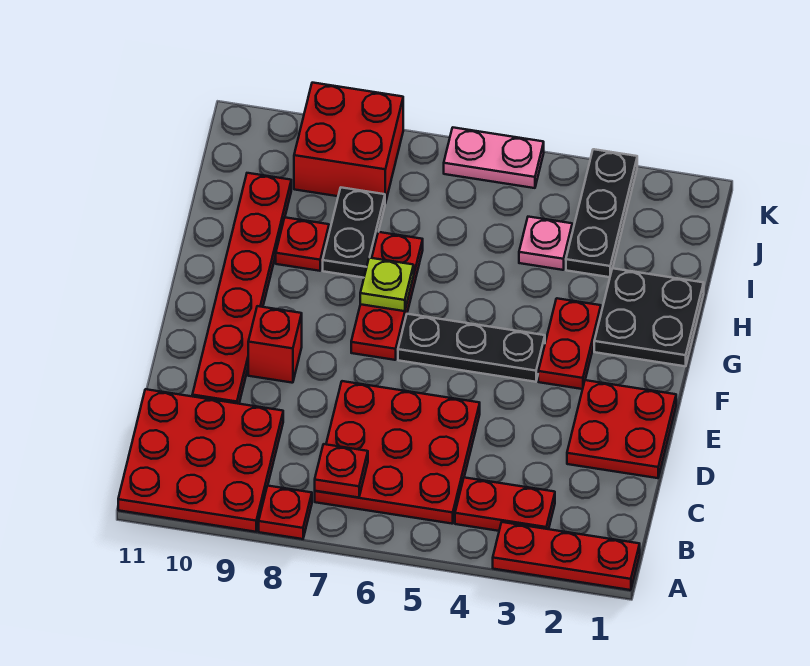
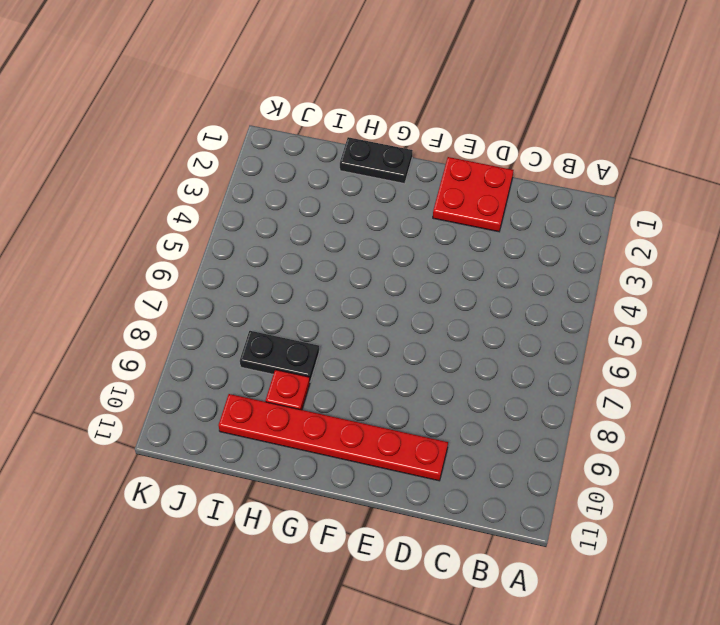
black 1x2 plate [340,137,413,184] -> black 2x2 plate [594,268,704,366]
none -> red 1x3 plate [493,522,640,590]
none -> red 1x1 plate [259,486,312,539]
none -> red 3x3 plate [118,389,283,532]

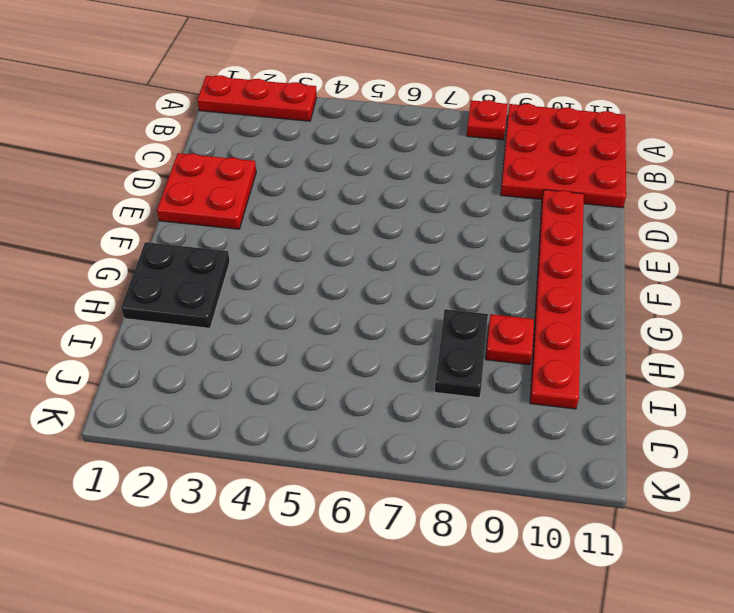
none -> red 1x2 plate [455,478,555,531]
none -> red 3x3 plate [315,381,480,524]
none -> red 1x1 brick [248,306,302,383]

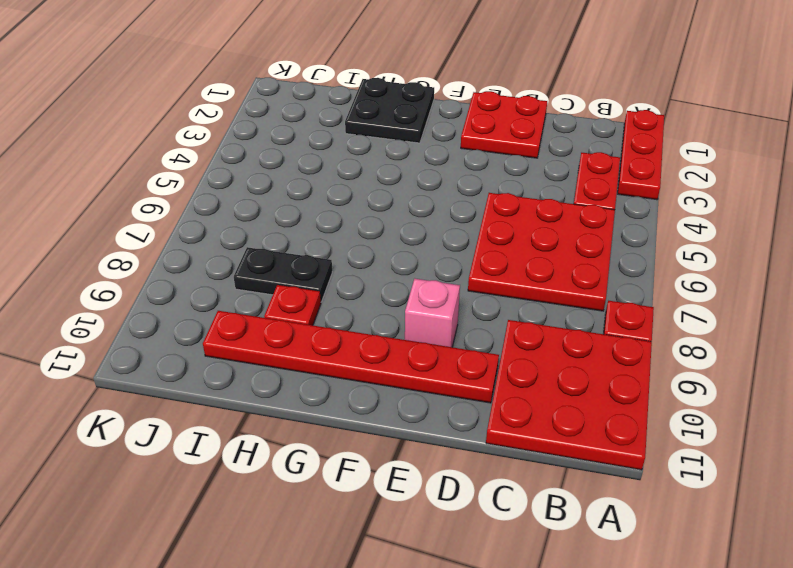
pink 1x1 brick [405,279,460,347] -> red 1x1 brick [248,306,302,383]
none -> red 1x2 plate [538,298,601,389]
none -> black 1x3 plate [398,314,545,382]
none -> red 1x3 plate [351,232,423,360]

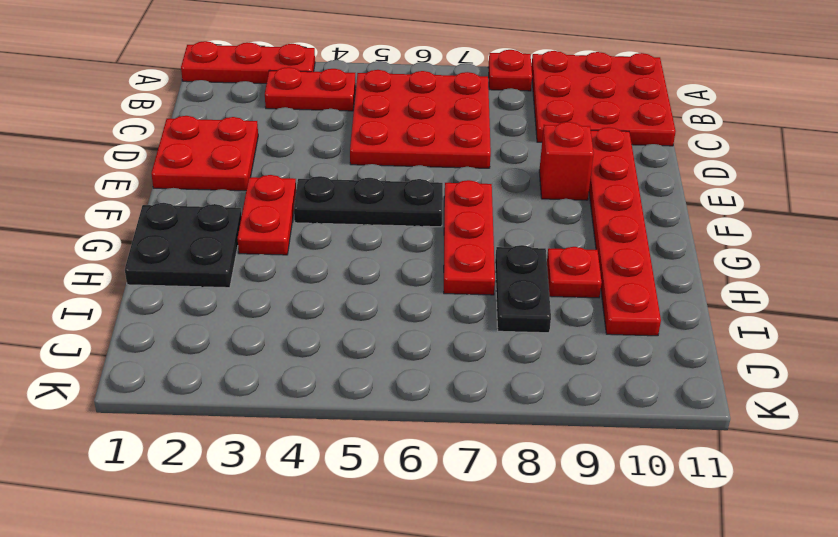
none -> black 1x3 plate [566,149,637,277]
none -> pink 1x1 plate [519,217,572,270]
none -> red 2x2 brick [294,83,403,203]

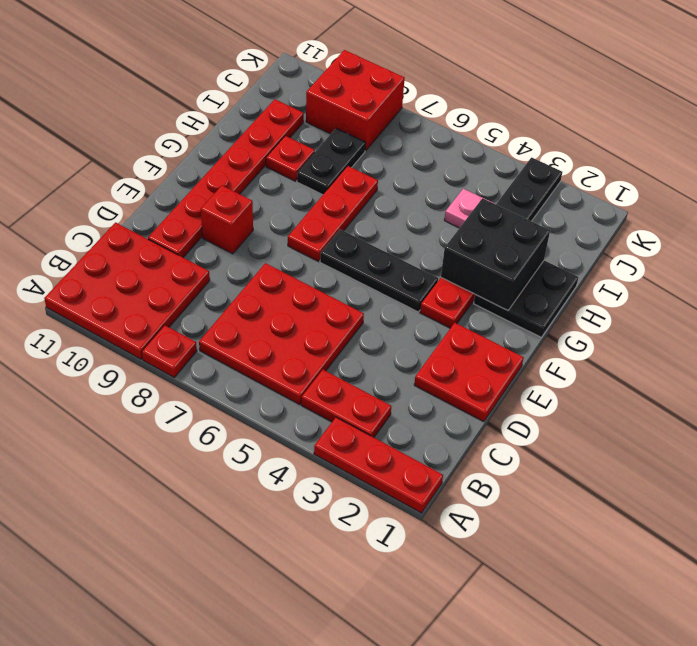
black 2x2 brick [441,198,550,310] -> none
none -> pink 1x2 plate [444,128,544,188]
none -> red 1x1 plate [315,444,368,498]
none -> lime 1x1 plate [360,258,414,311]

